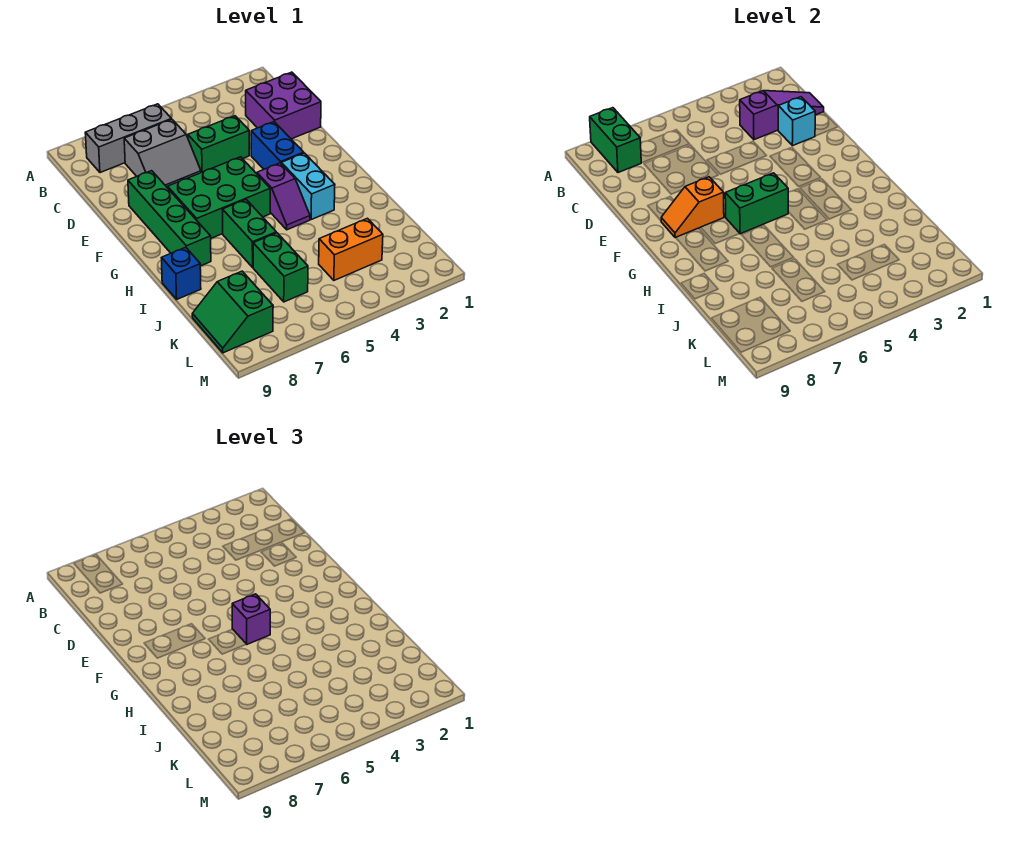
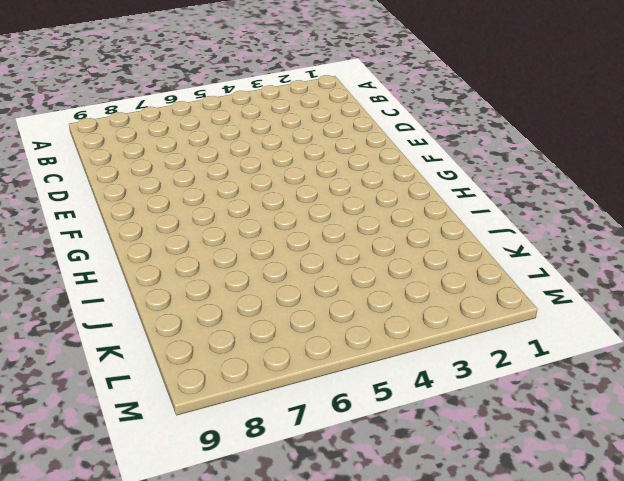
none -> grey 1x3 brick [85,104,172,173]
none -> purple 2x2 brick [246,72,321,139]
none -> grey 2x2 slope [124,120,201,188]

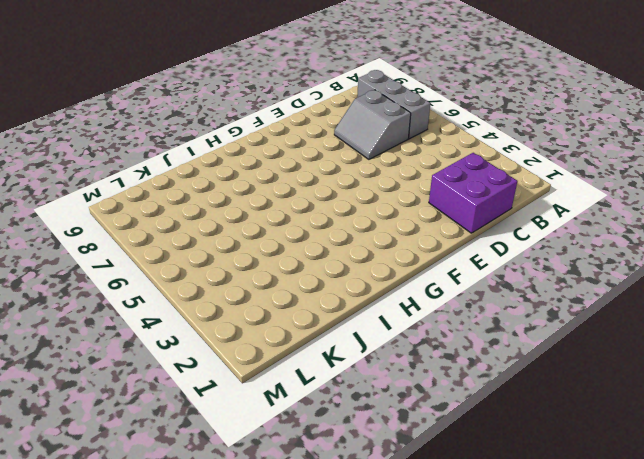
none -> green 1x2 brick [188,116,249,173]
none -> blue 1x2 brick [251,122,304,169]
none -> green 1x4 brick [128,171,211,266]

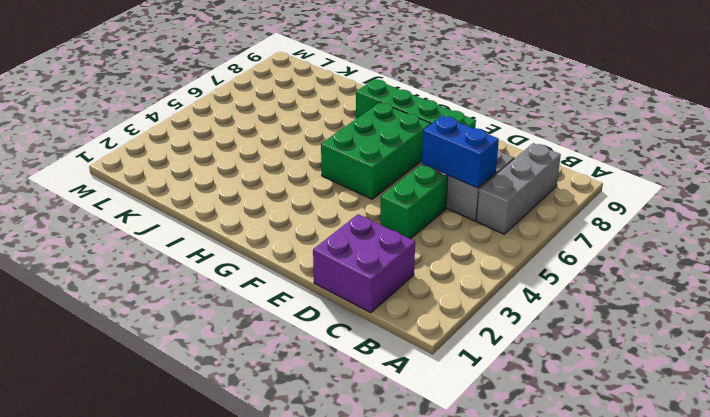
blue 1x2 brick [422,116,499,188] -> blue 1x2 brick moved to [251,122,304,169]
none -> cyan 1x2 brick [281,153,335,220]
none -> purple 1x2 slope [257,163,310,230]
none -> green 1x2 brick [222,200,276,267]

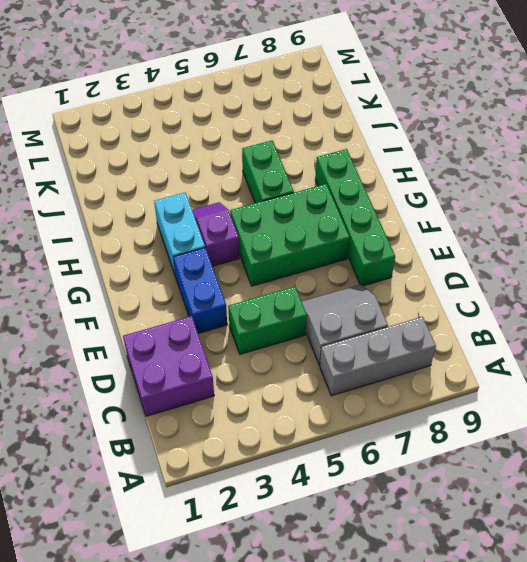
none -> blue 1x1 brick [162,247,201,299]
none -> green 1x2 brick [253,233,308,302]
none -> orange 1x2 brick [319,218,383,280]

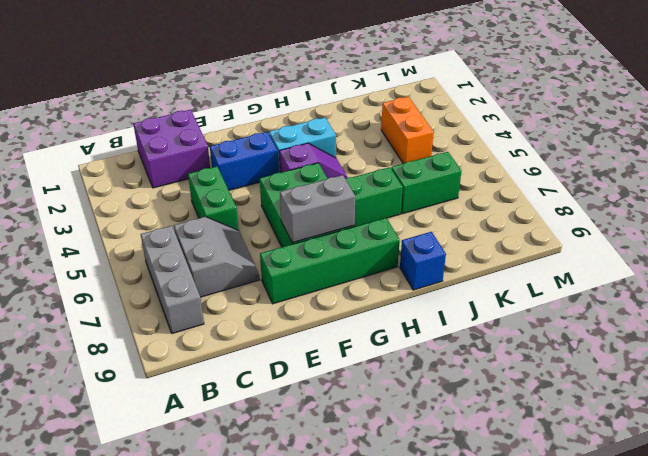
grey 1x2 brick [280,175,355,243] -> orange 1x2 slope [661,177,724,238]
none -> green 2x2 slope [192,271,273,353]
none -> green 1x2 brick [590,108,641,173]
none -> purple 1x3 slope [740,91,824,140]

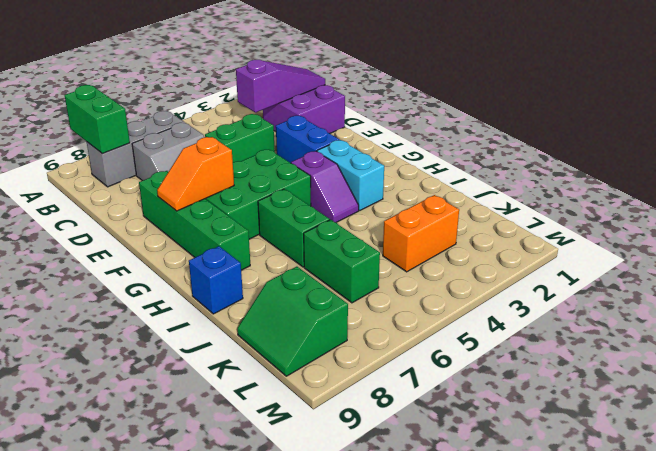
none -> cyan 1x1 brick [778,97,815,146]
none -> green 1x2 brick [725,173,788,234]
none -> purple 1x1 brick [232,594,270,644]

